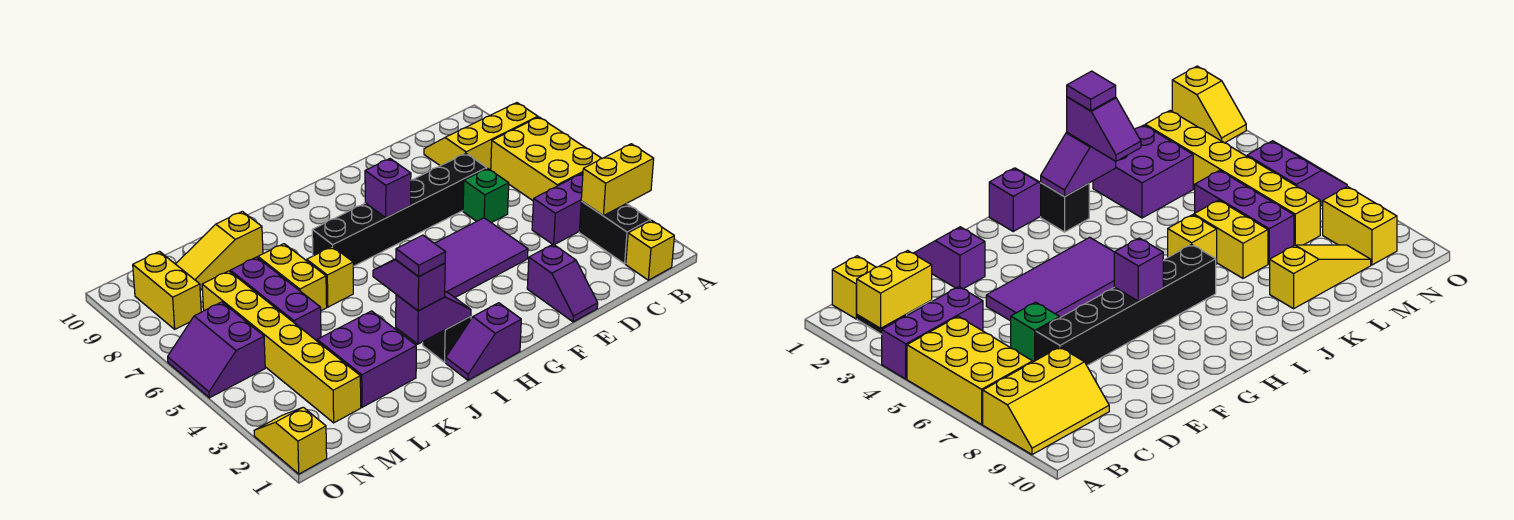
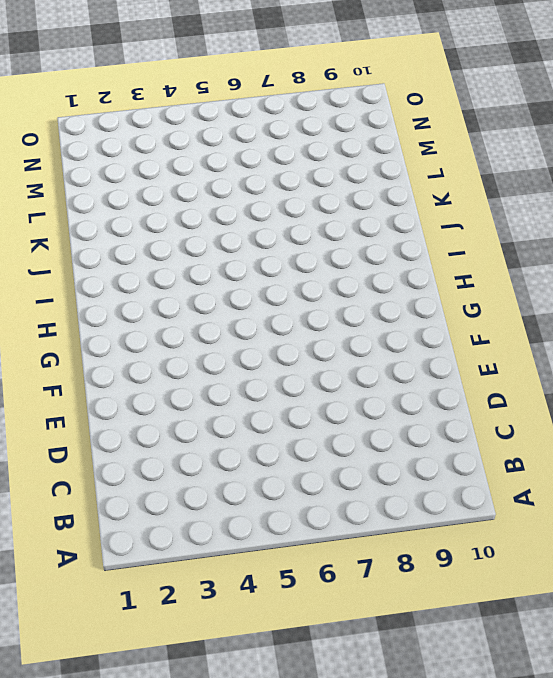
none -> purple 1x3 brick [532,173,583,245]
none -> yellow 2x3 brick [491,117,602,201]
none -> yellow 2x3 slope [424,103,538,170]

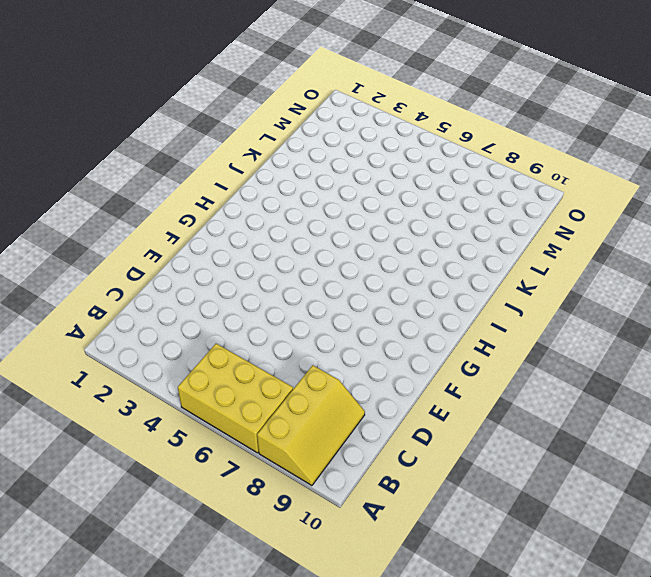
none -> purple 1x3 brick [532,173,583,245]
none -> yellow 1x1 brick [626,220,674,280]
none -> black 1x2 brick [579,201,650,264]

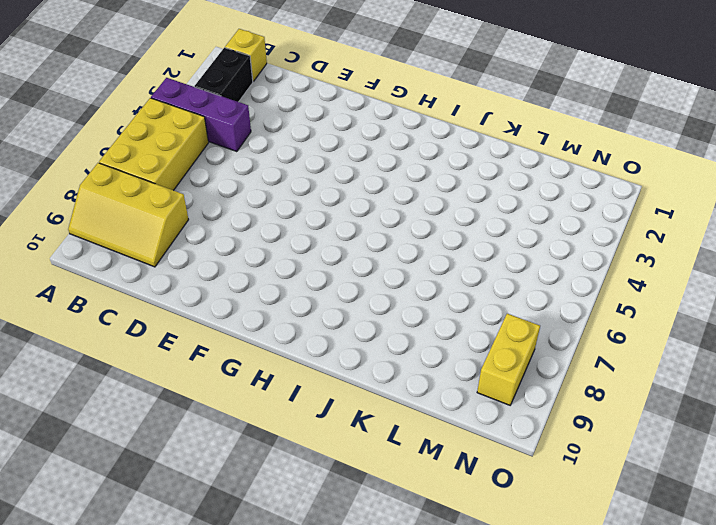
none -> green 1x1 brick [463,168,509,223]
none -> black 1x6 brick [312,153,487,266]
none -> purple 1x2 slope [527,244,598,322]

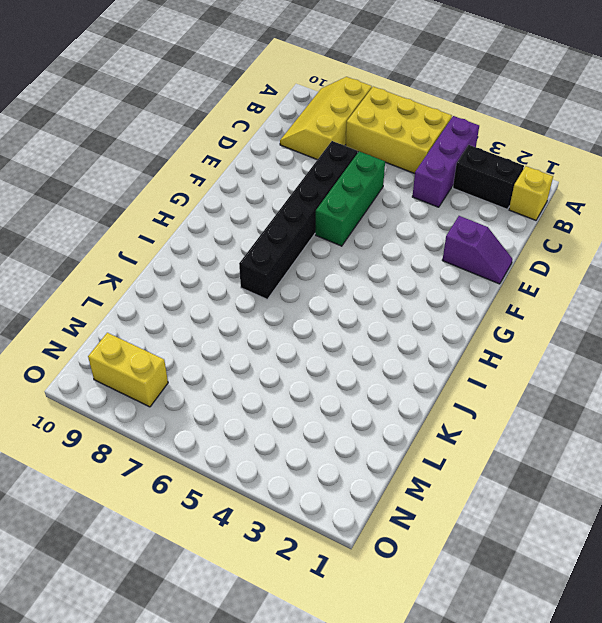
green 1x3 brick [315,151,385,246] -> green 1x1 brick [463,168,509,223]
none -> purple 2x4 tile [435,218,528,297]
none -> purple 1x2 slope [446,303,521,380]
none -> black 1x1 brick [423,316,471,362]

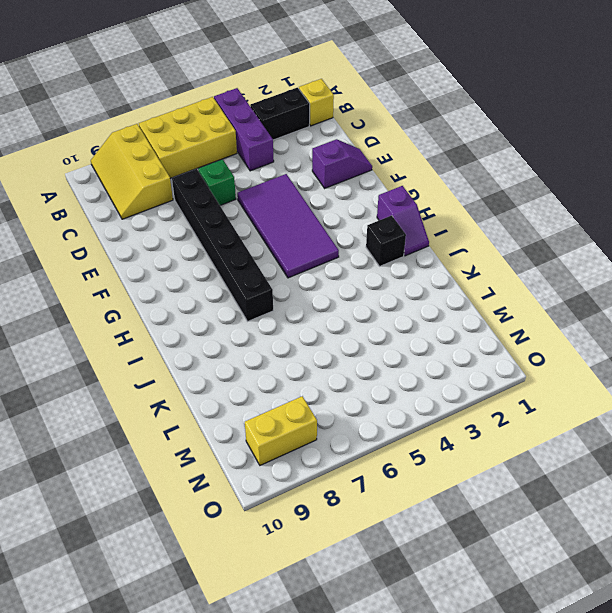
none -> yellow 1x1 brick [307,246,353,307]
none -> purple 2x2 brick [317,311,416,407]
none -> yellow 1x2 brick [258,244,327,311]

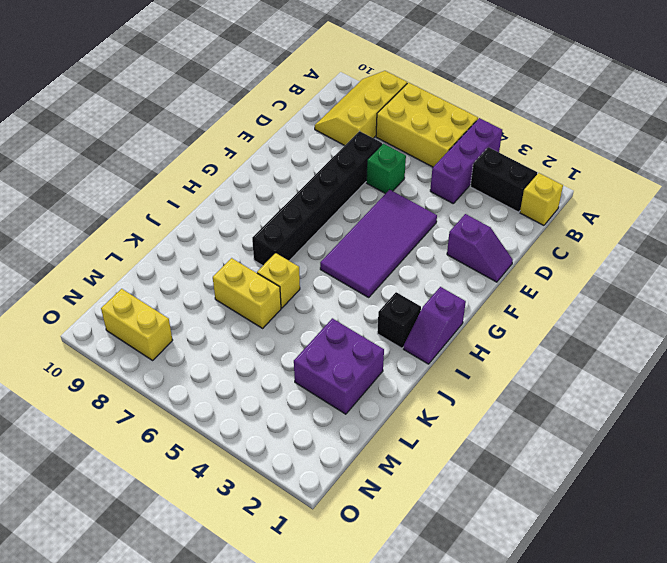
none -> yellow 1x3 slope [176,211,263,290]
none -> purple 1x3 brick [230,257,321,341]
none -> yellow 1x6 brick [202,271,361,423]

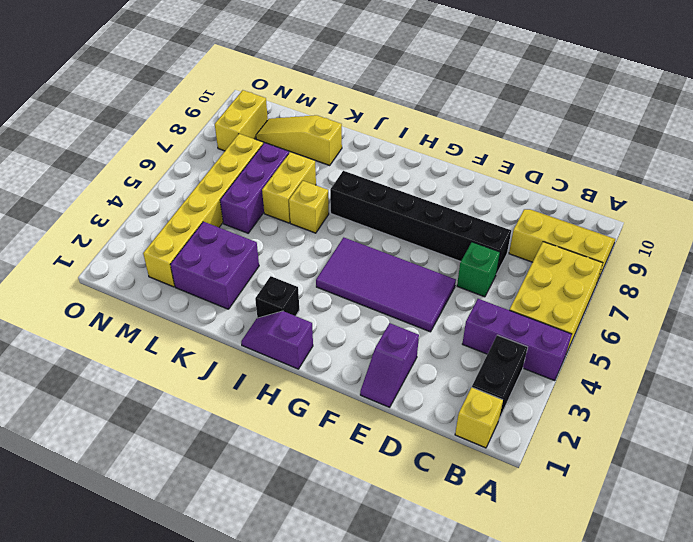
none -> purple 2x2 slope [168,302,265,398]
none -> yellow 1x2 slope [254,407,327,474]
none -> yellow 1x2 brick [581,144,654,216]

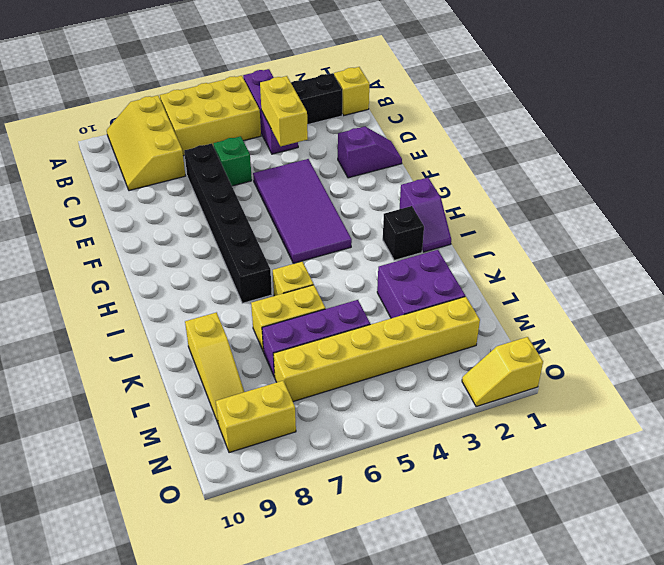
yellow 1x2 brick [260,76,308,146] -> yellow 1x2 brick moved to [581,144,654,216]
none -> purple 2x2 slope [168,302,265,398]
none -> purple 1x1 brick [365,159,411,218]
none -> purple 1x2 slope [396,292,471,344]

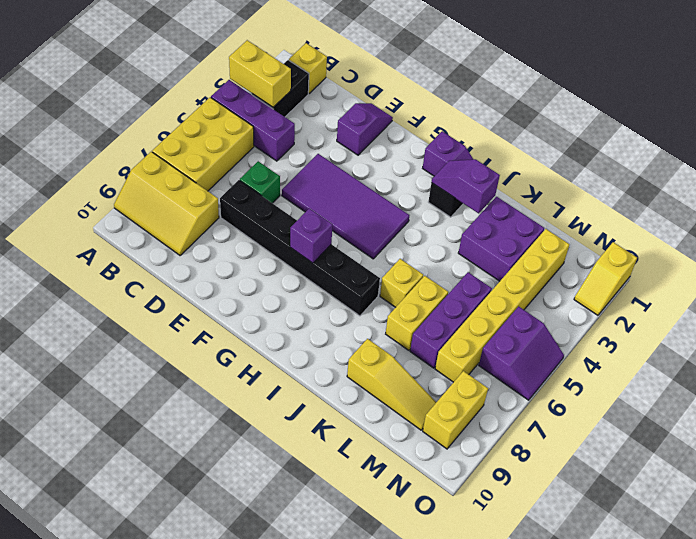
none -> purple 1x2 slope [373,259,445,311]
none -> purple 1x1 tile [396,235,446,277]

